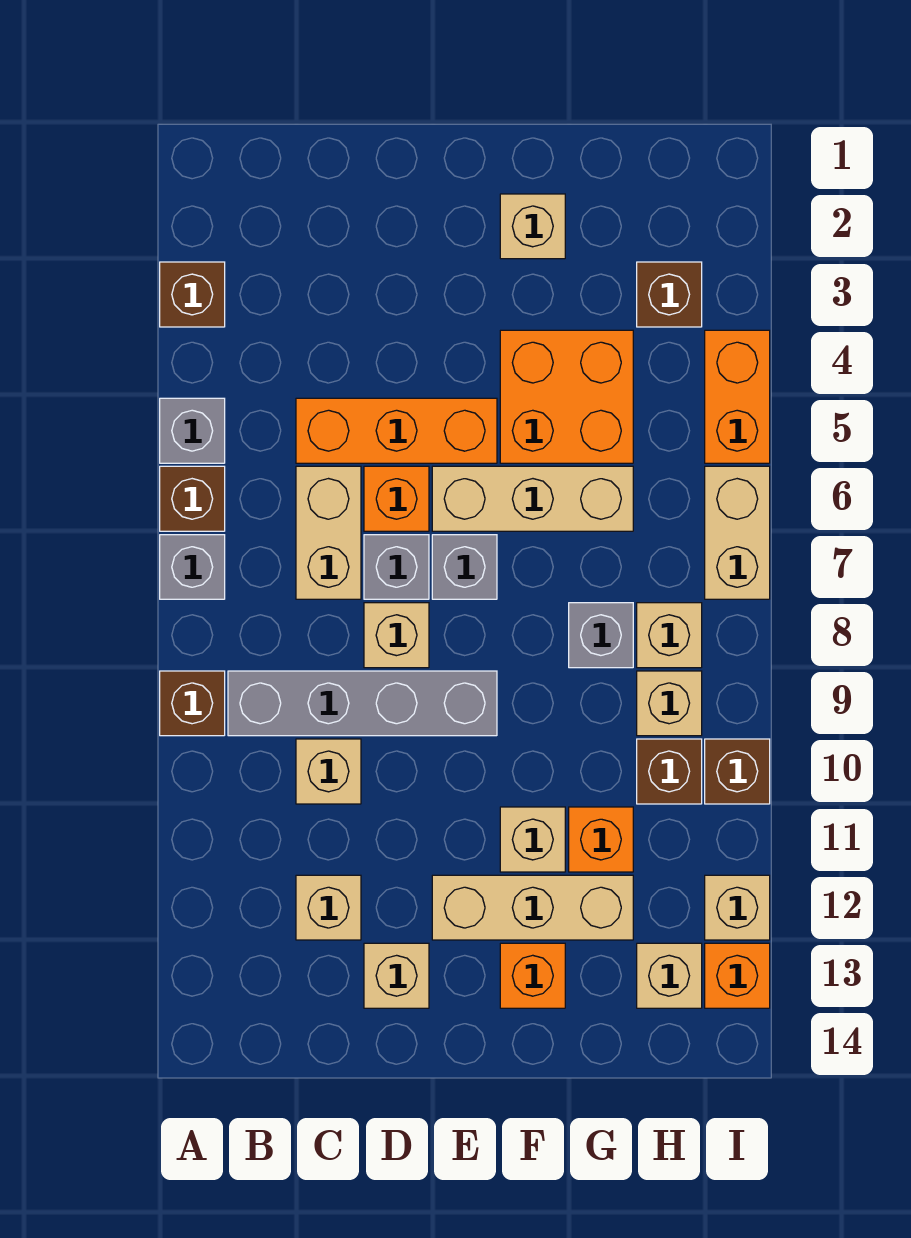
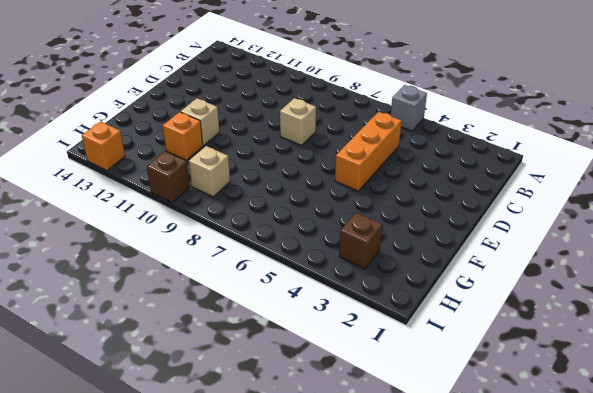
none -> brown 1x1 brick [160,262,225,327]
none -> brown 1x1 brick [160,466,225,531]
none -> grey 1x1 brick [160,535,225,599]
none -> brown 1x1 brick [160,671,225,736]

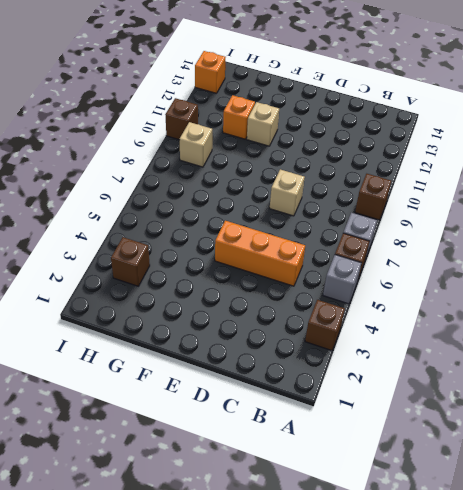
none -> grey 1x4 brick [228,671,497,736]
none -> tan 1x2 brick [296,466,361,599]
none -> tan 1x1 brick [296,739,361,804]
none -> tan 1x1 brick [296,875,361,940]

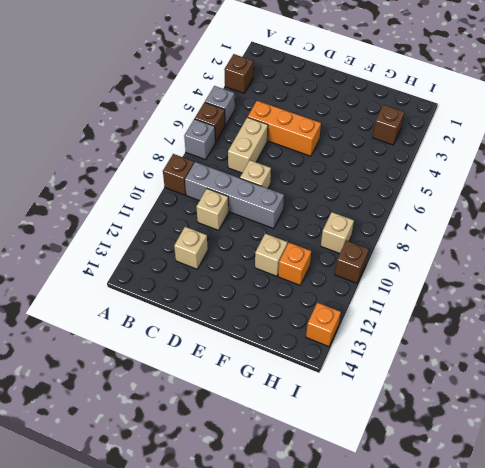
none -> orange 1x1 brick [364,466,429,531]
none -> grey 1x1 brick [364,535,429,599]
none -> tan 1x1 brick [364,943,429,1008]
none -> tan 1x3 brick [432,466,633,531]

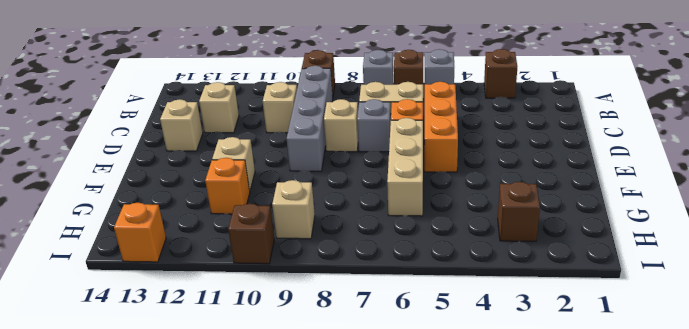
none -> grey 1x1 brick [432,535,497,599]
none -> tan 1x3 brick [432,875,633,940]
none -> tan 1x1 brick [500,194,565,259]
none -> orange 2x2 brick [500,330,633,463]

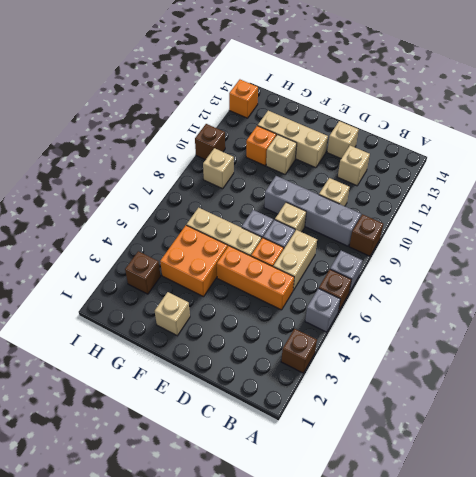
none -> orange 1x1 brick [500,943,565,1008]
none -> grey 1x1 brick [569,603,633,668]
none -> tan 1x1 brick [637,603,702,668]
none -> brown 1x1 brick [637,739,702,804]

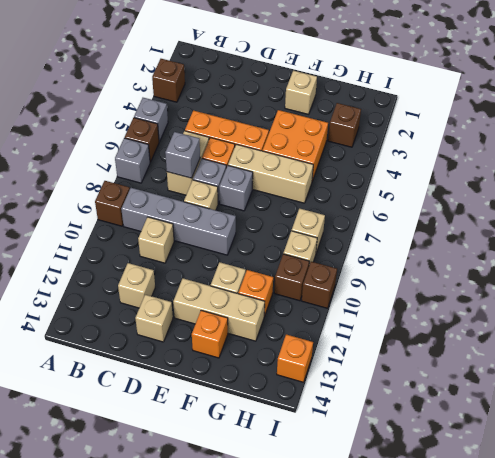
grey 1x1 brick [165,132,200,178] -> grey 1x1 brick moved to [569,603,633,668]
none -> tan 1x1 brick [637,943,702,1008]
none -> orange 1x2 brick [705,330,770,463]
none -> tan 1x2 brick [705,466,770,599]
none -> tan 1x1 brick [705,875,770,940]

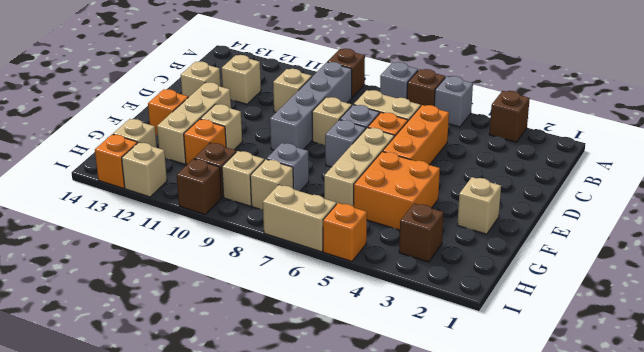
orange 1x1 brick [323,203,367,261] -> orange 1x2 brick [705,330,770,463]

